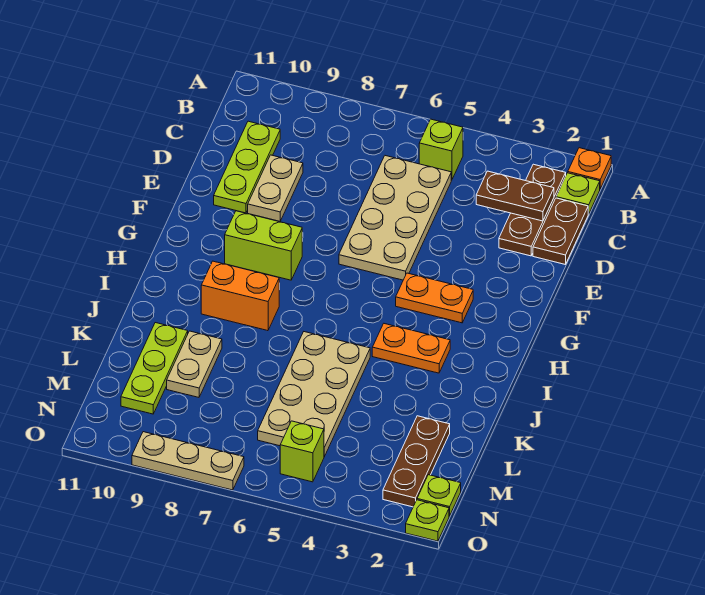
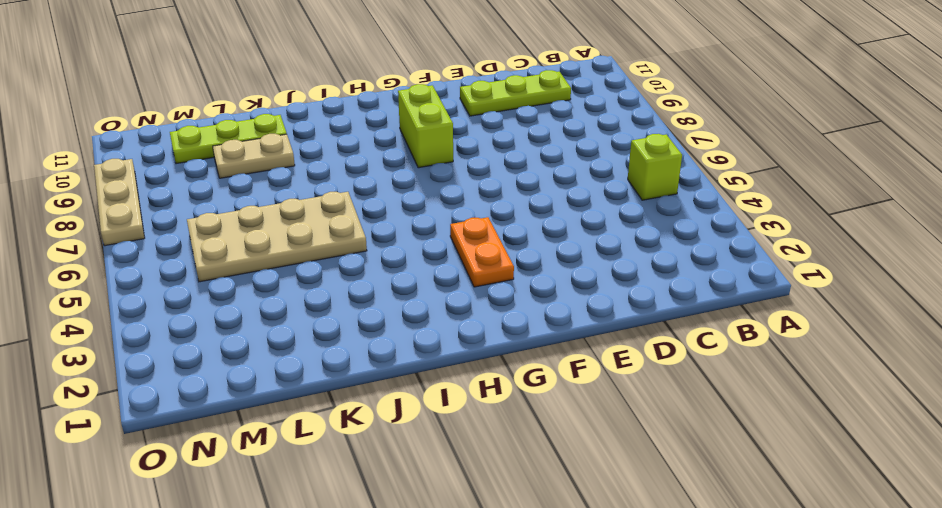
none -> orange 1x1 plate [568,148,611,189]
none -> lime 1x1 plate [556,173,600,214]
none -> brown 1x3 plate [499,164,566,256]

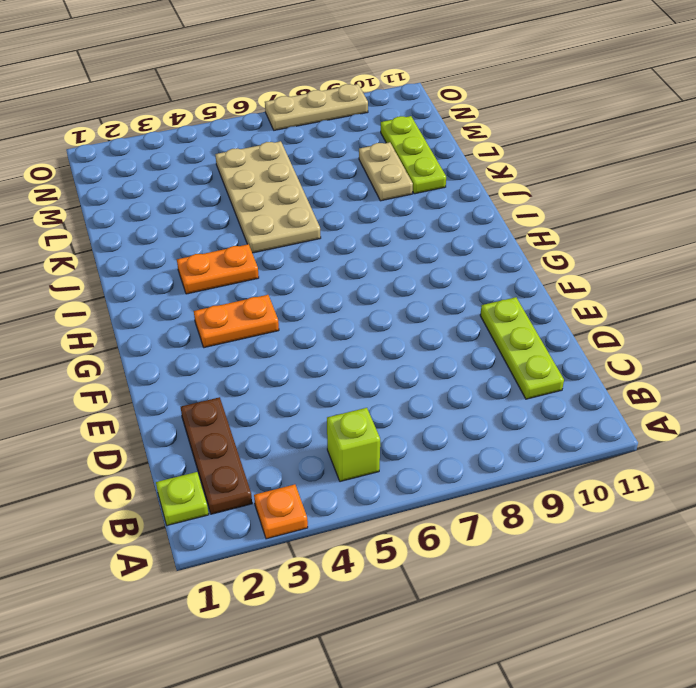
orange 1x1 plate [254,484,308,539] -> orange 1x1 plate moved to [568,148,611,189]
none -> brown 1x2 plate [533,198,588,264]
none -> tan 2x4 plate [339,156,451,280]
none -> tan 1x2 plate [248,155,303,221]

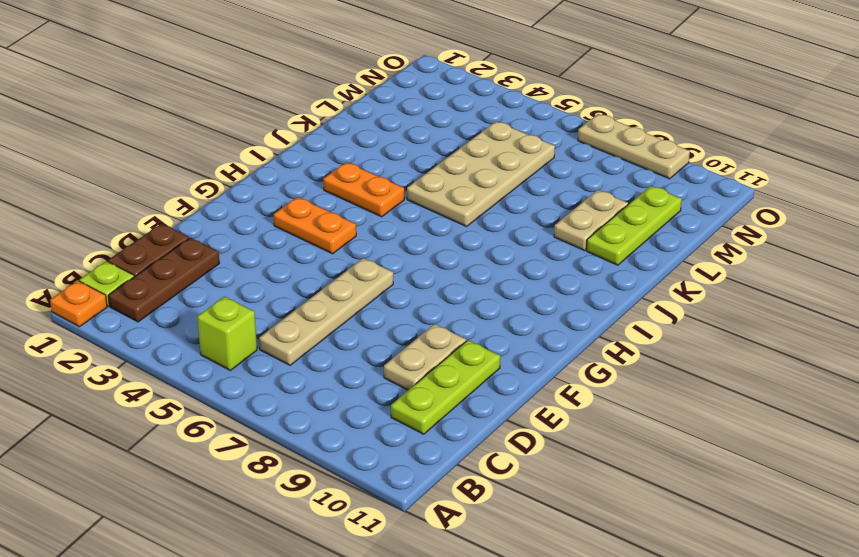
tan 1x4 plate [259,258,393,365] -> tan 2x4 plate [339,156,451,280]
none -> lime 1x2 brick [225,211,302,280]
none -> orange 1x2 brick [201,261,279,331]
none -> brown 1x3 plate [383,416,450,507]

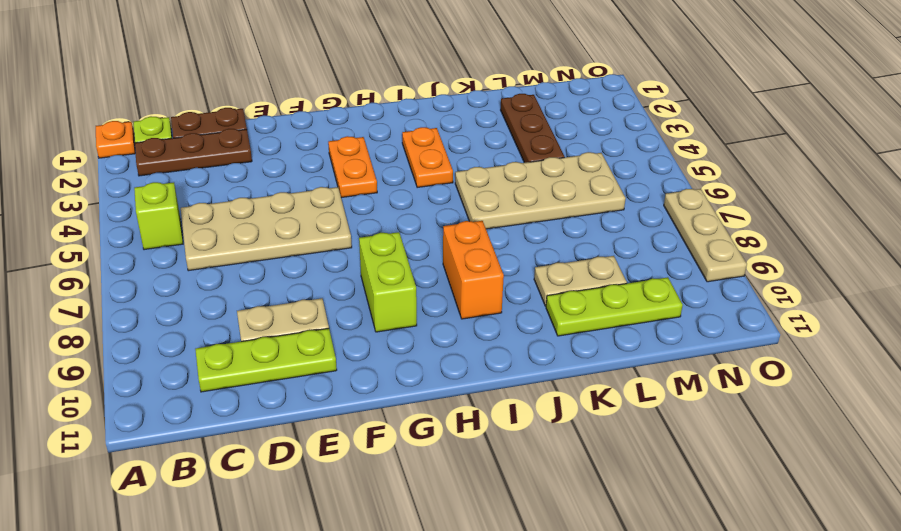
brown 1x3 plate [501,94,565,163] -> brown 1x3 plate turned to [383,416,450,507]
none -> lime 1x1 plate [417,475,461,516]
none -> lime 1x1 brick [280,421,324,482]
none -> lime 1x1 plate [406,500,449,541]

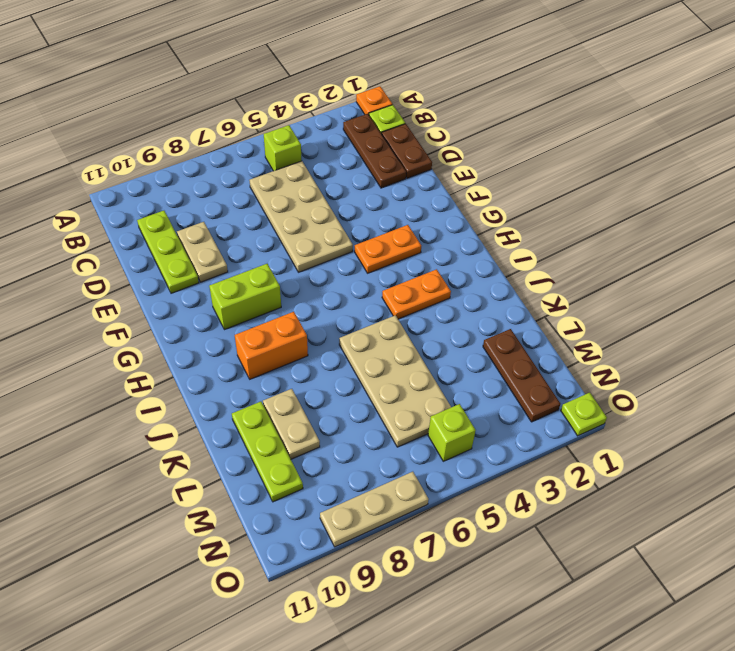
none -> lime 1x1 plate [417,475,461,516]
none -> brown 1x2 plate [476,171,554,221]

